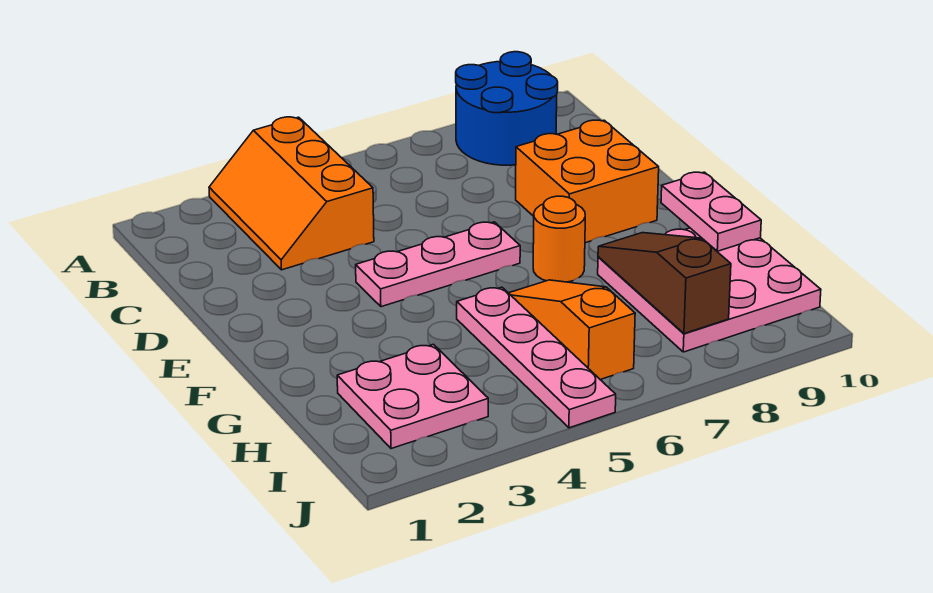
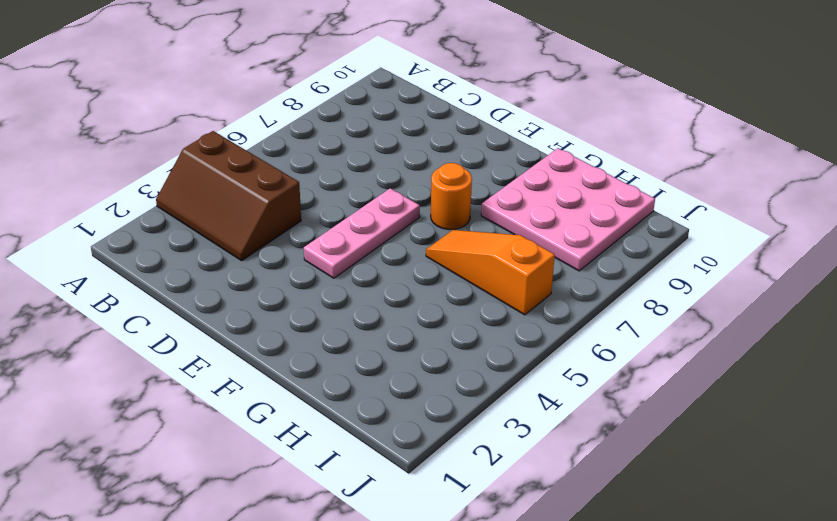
brown 2x3 slope [156,131,301,261] -> orange 2x3 slope [209,117,374,270]
none -> blue 2x2 round brick [456,52,558,165]
none -> orange 2x2 brick [516,120,659,243]

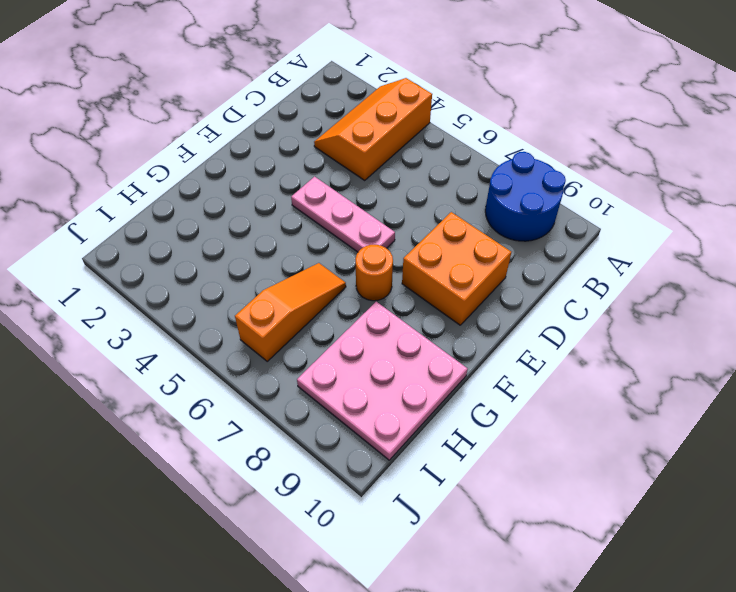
none -> pink 1x4 plate [457,287,616,428]
none -> pink 2x2 plate [337,344,488,449]

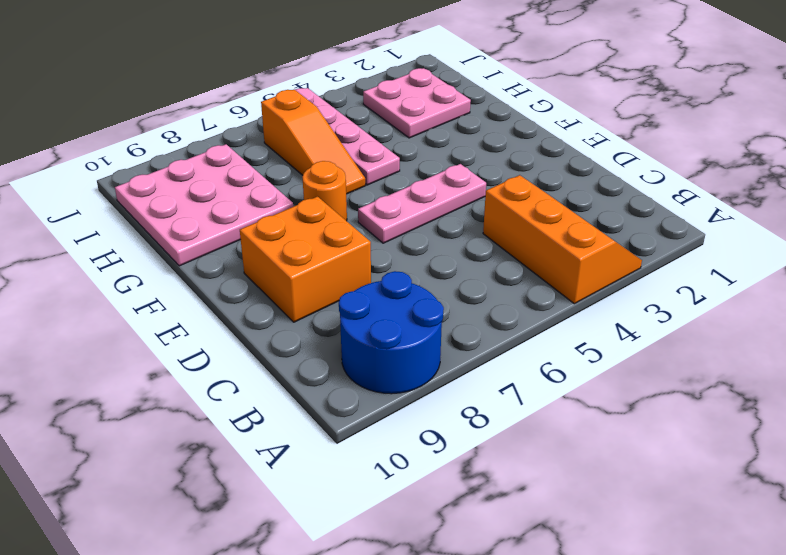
none -> pink 1x2 plate [661,172,761,251]
none -> brown 1x3 slope [598,233,731,334]

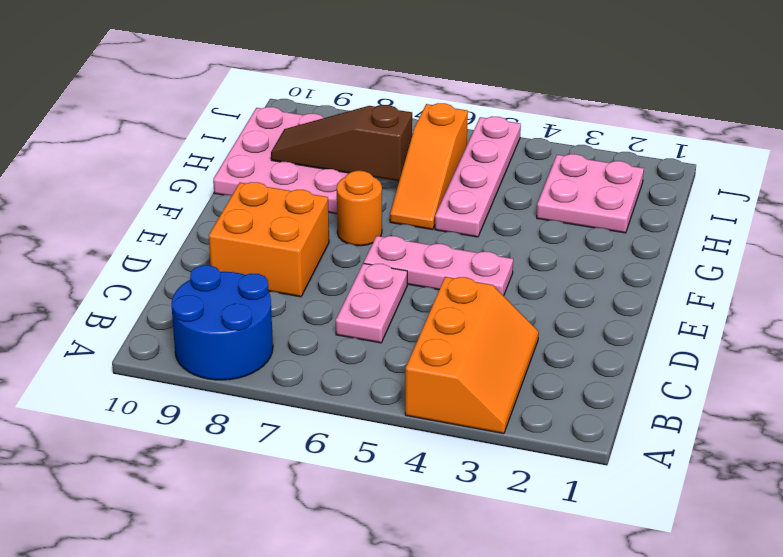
pink 1x2 plate [336,263,407,343] -> pink 1x2 plate moved to [661,172,761,251]
brown 1x3 slope [271,105,412,181] -> brown 1x3 slope turned to [598,233,731,334]

